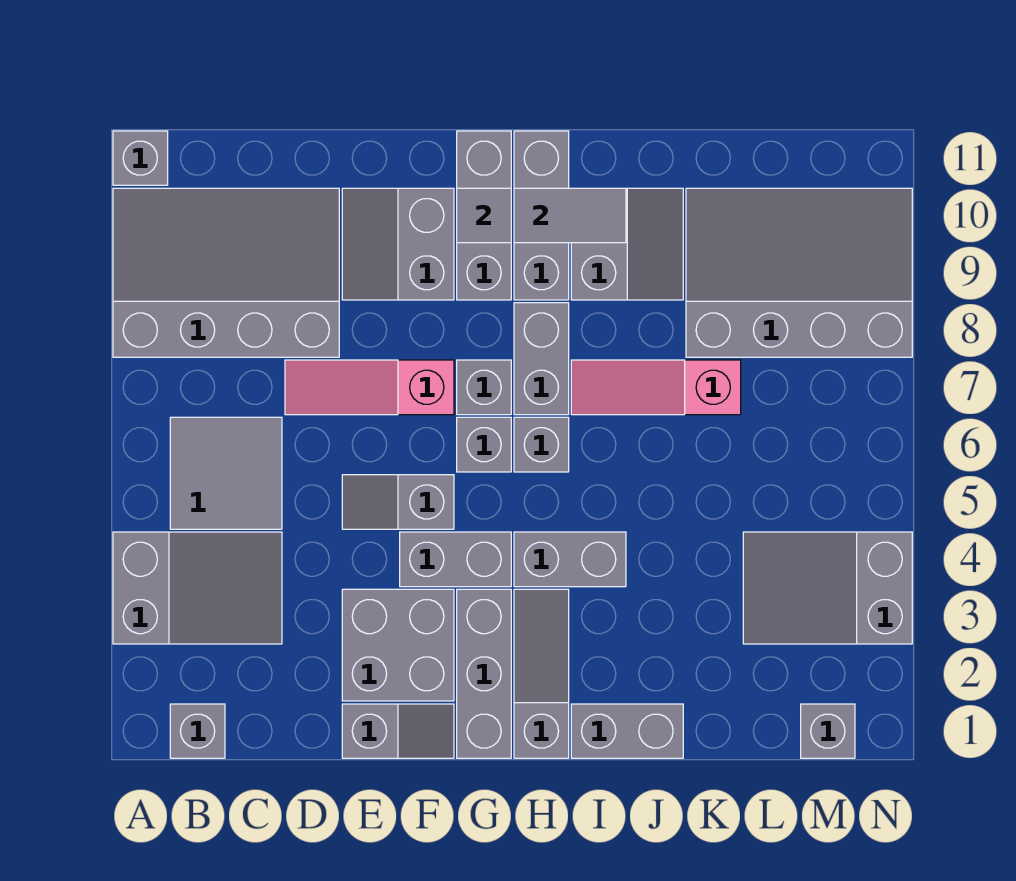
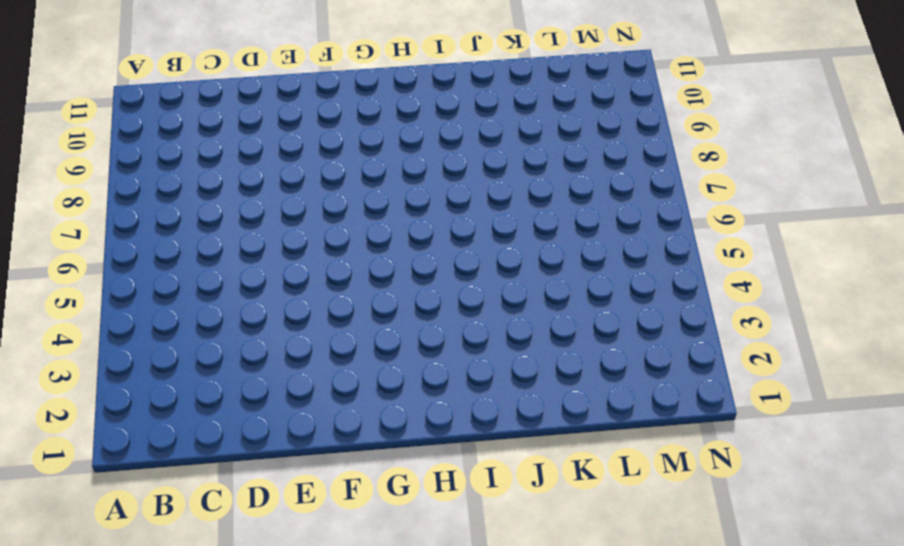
none -> grey 2x3 slope [113,532,282,644]
none -> grey 3x4 slope [113,188,339,357]
none -> grey 1x1 brick [113,131,168,185]

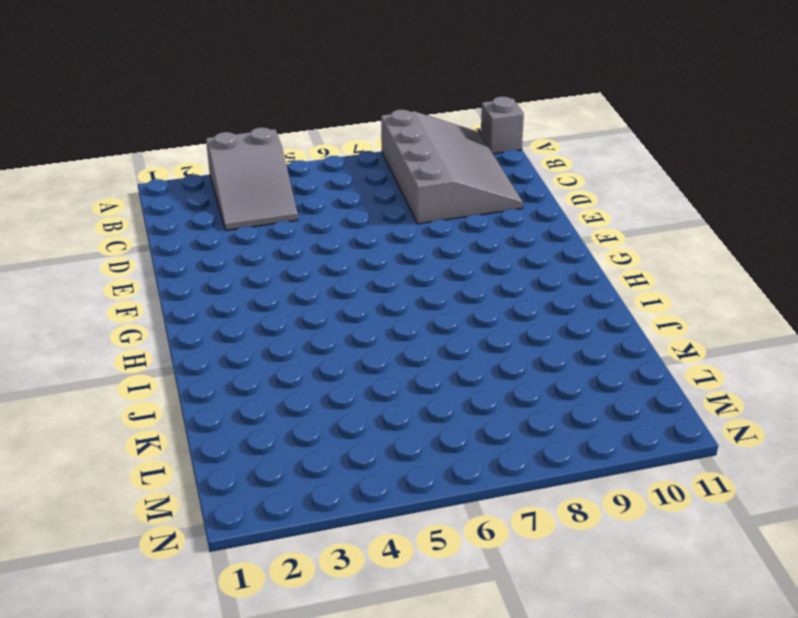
none -> grey 1x1 brick [170,704,225,758]
none -> grey 2x2 tile [170,417,282,529]
none -> pink 1x3 slope [285,360,454,415]

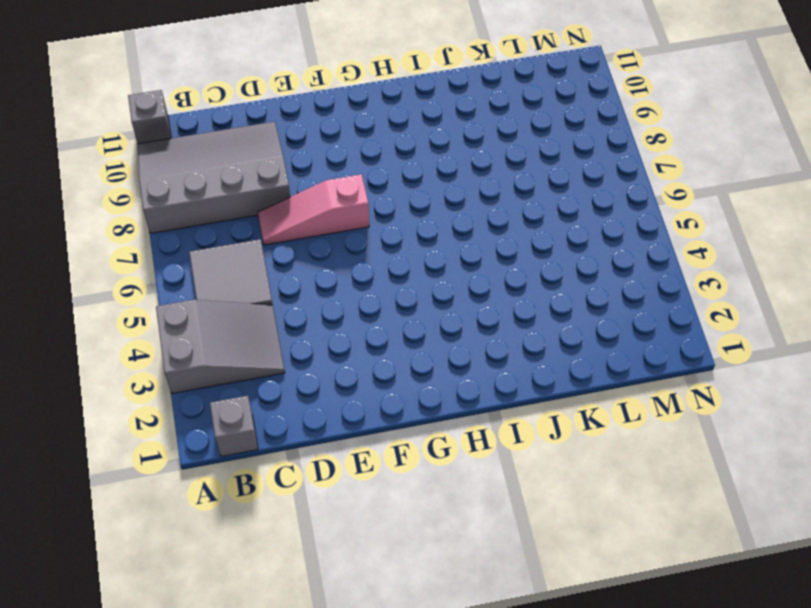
none -> grey 1x2 slope [342,704,454,758]
none -> grey 2x2 brick [342,589,454,701]
none -> grey 1x2 slope [342,475,454,529]

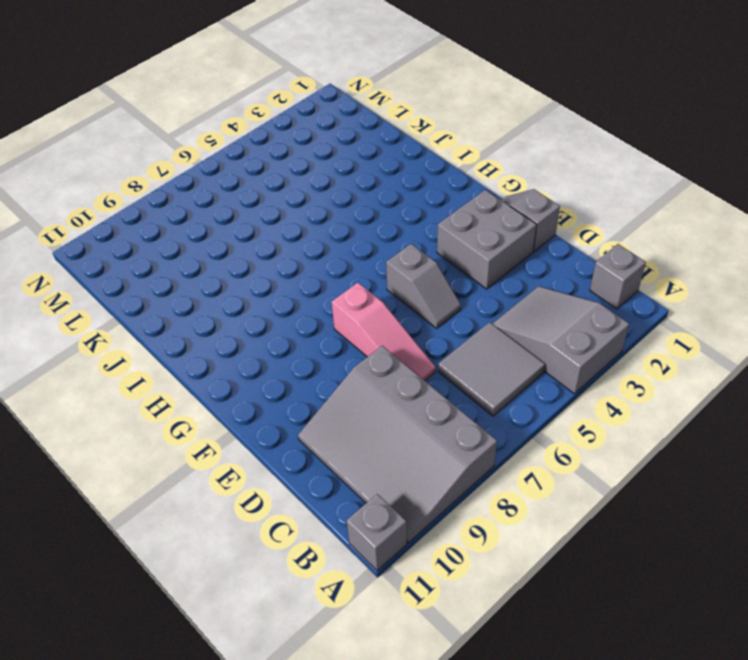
none -> grey 2x2 slope [342,188,454,300]
none -> grey 1x2 brick [400,532,511,587]
none -> grey 1x3 brick [457,589,511,758]

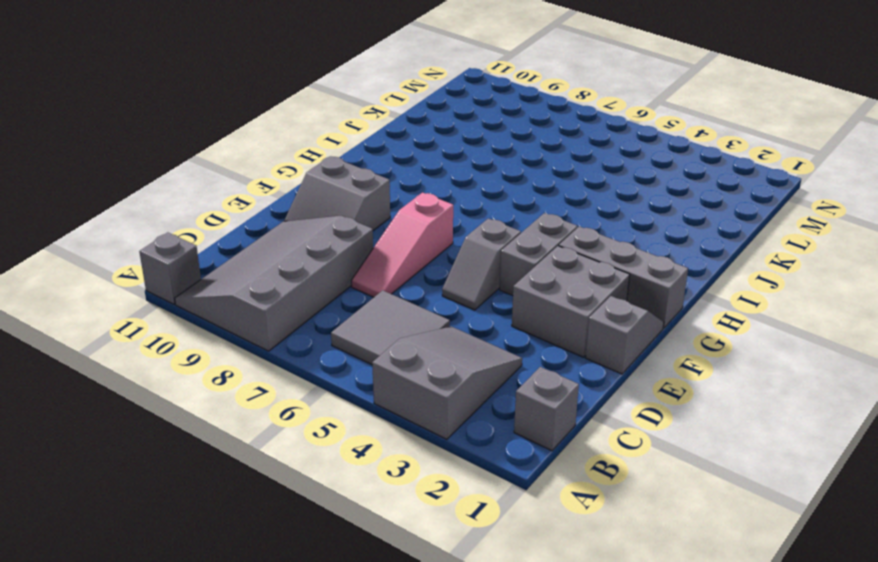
none -> grey 1x1 brick [457,417,511,472]
none -> grey 1x1 brick [457,360,511,415]
none -> grey 1x3 brick [457,131,511,300]

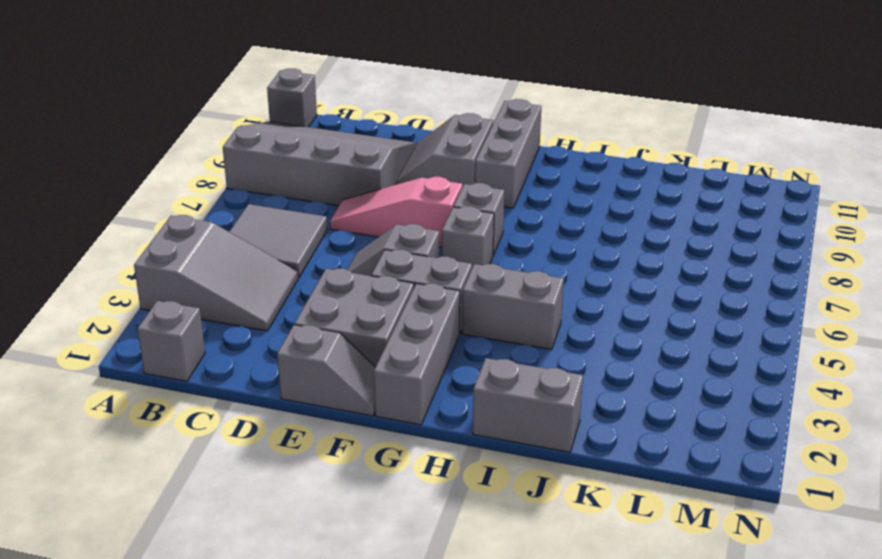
none -> grey 1x3 slope [514,589,569,758]
none -> grey 1x1 brick [514,417,569,472]
none -> grey 1x2 brick [514,303,569,415]

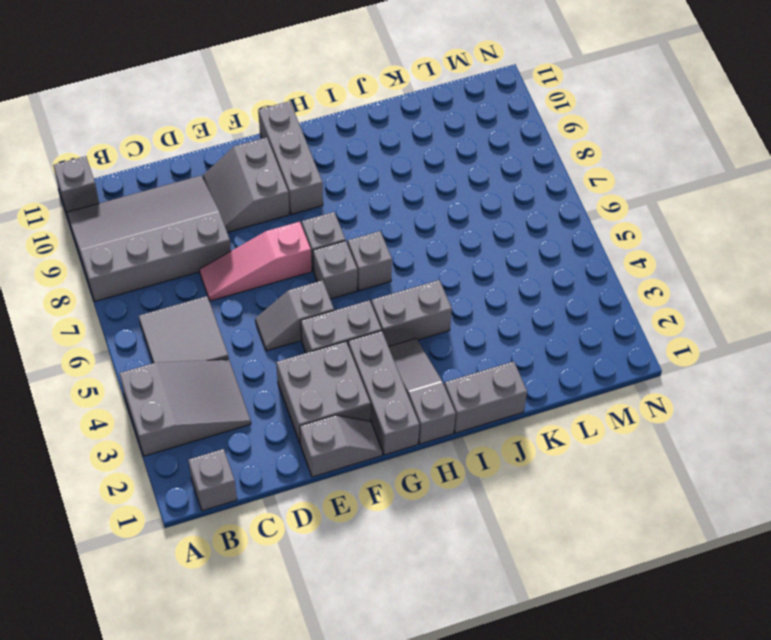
none -> grey 1x2 brick [514,303,569,415]
none -> grey 1x3 brick [514,131,569,300]
none -> pink 1x3 slope [571,360,741,415]

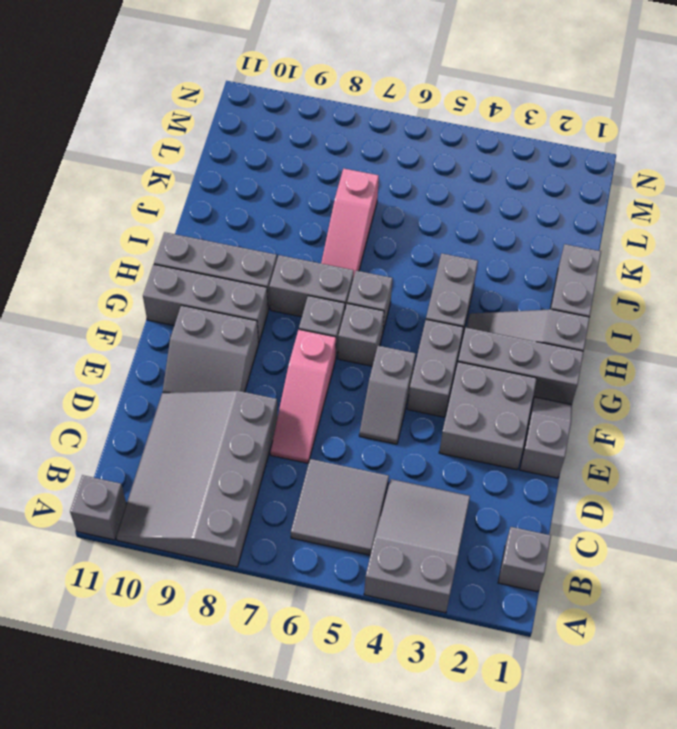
none -> grey 2x2 slope [571,188,683,300]
none -> grey 3x4 slope [686,188,912,357]
none -> grey 2x3 slope [743,532,912,644]

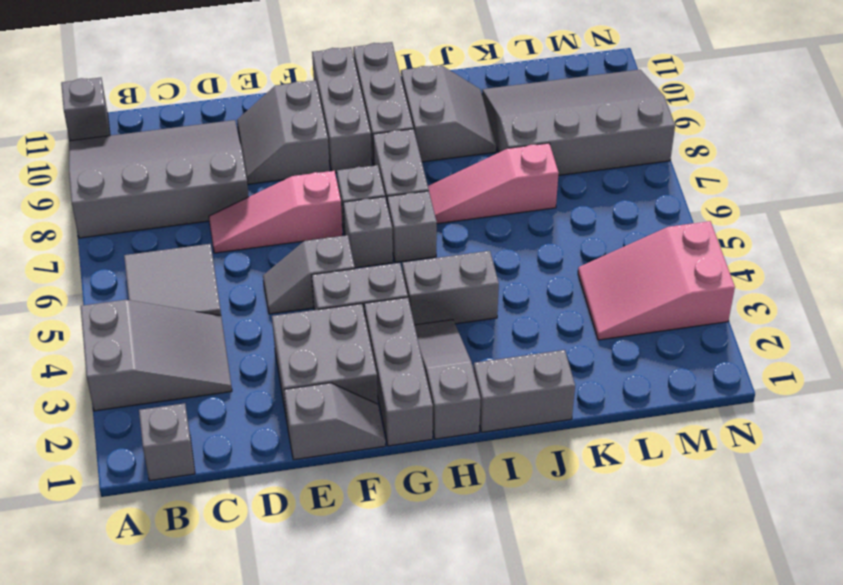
pink 2x3 slope [578,221,735,340] -> grey 2x3 slope [743,532,912,644]
none -> grey 1x1 brick [801,704,855,758]
none -> grey 1x1 tile [457,188,511,243]
none -> grey 1x2 tile [514,188,626,243]

